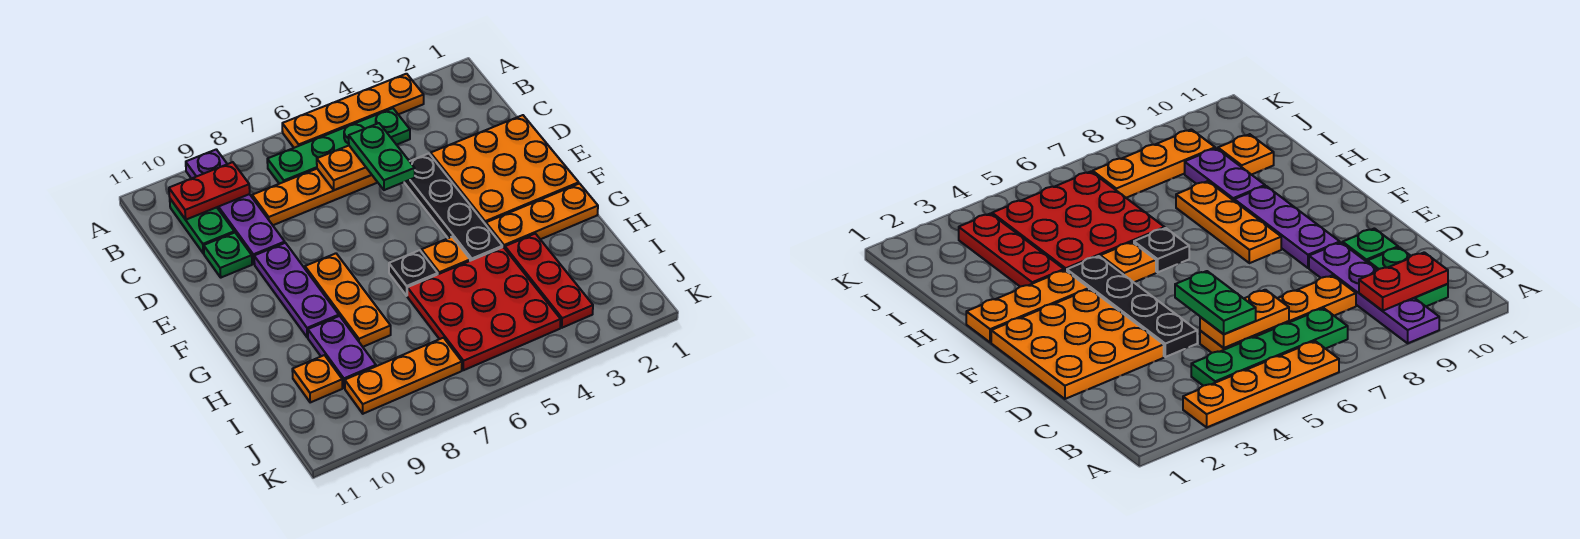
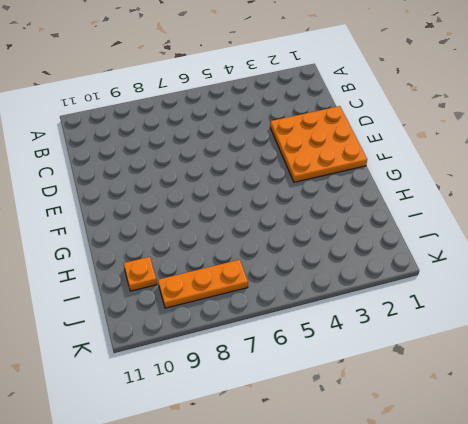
none -> orange 1x4 plate [282,74,424,148]
none -> purple 1x4 plate [186,149,285,264]
none -> green 1x4 plate [267,108,410,184]

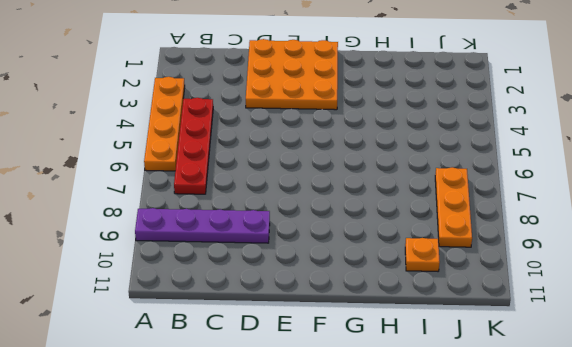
red 1x4 plate [174,98,213,194] -> green 1x4 plate [267,108,410,184]
none -> green 1x2 plate [170,199,234,254]
none -> orange 1x4 plate [252,169,378,225]
none -> black 1x4 plate [404,154,502,261]

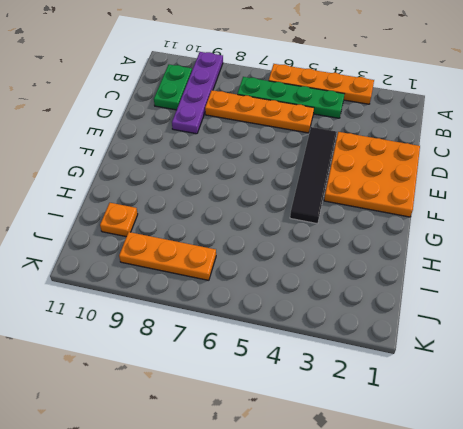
black 1x4 tile [290,127,337,224] -> black 1x4 plate [404,154,502,261]
none -> green 1x1 plate [204,232,252,278]
none -> purple 1x3 plate [254,243,339,337]
none -> orange 1x3 plate [305,253,391,347]

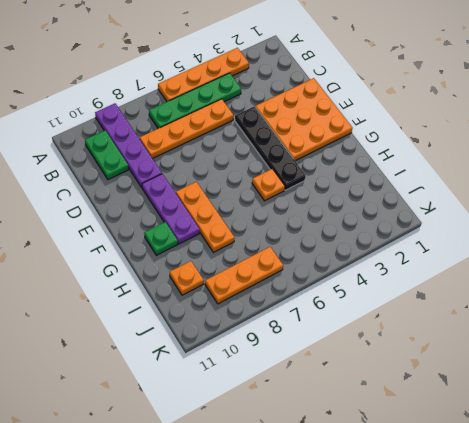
green 1x1 plate [144,222,178,255] -> green 1x1 plate moved to [204,232,252,278]
none -> orange 1x3 plate [486,184,598,248]
none -> black 1x1 plate [389,250,438,296]
none -> red 1x3 plate [505,234,593,328]

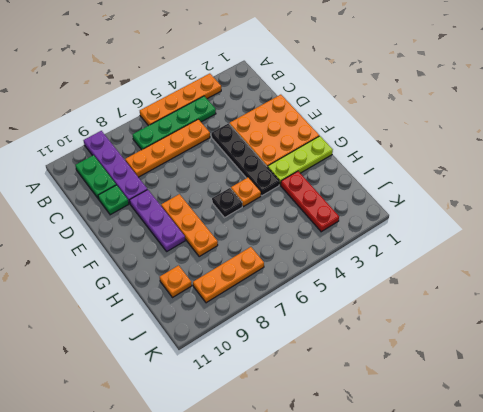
lime 1x3 plate [268,136,333,185] -> orange 1x3 plate [486,184,598,248]
none -> red 3x3 plate [407,247,561,370]
none -> purple 1x2 plate [308,316,376,388]
none -> red 1x2 plate [169,162,250,220]

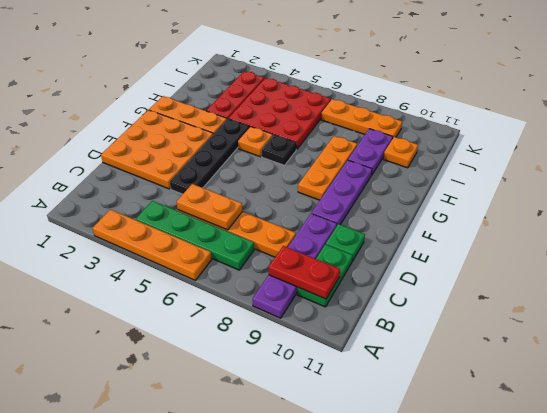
none -> green 1x2 plate [349,123,415,190]

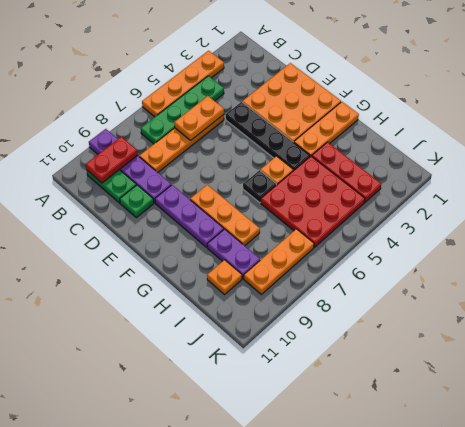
none -> green 1x2 plate [349,123,415,190]

